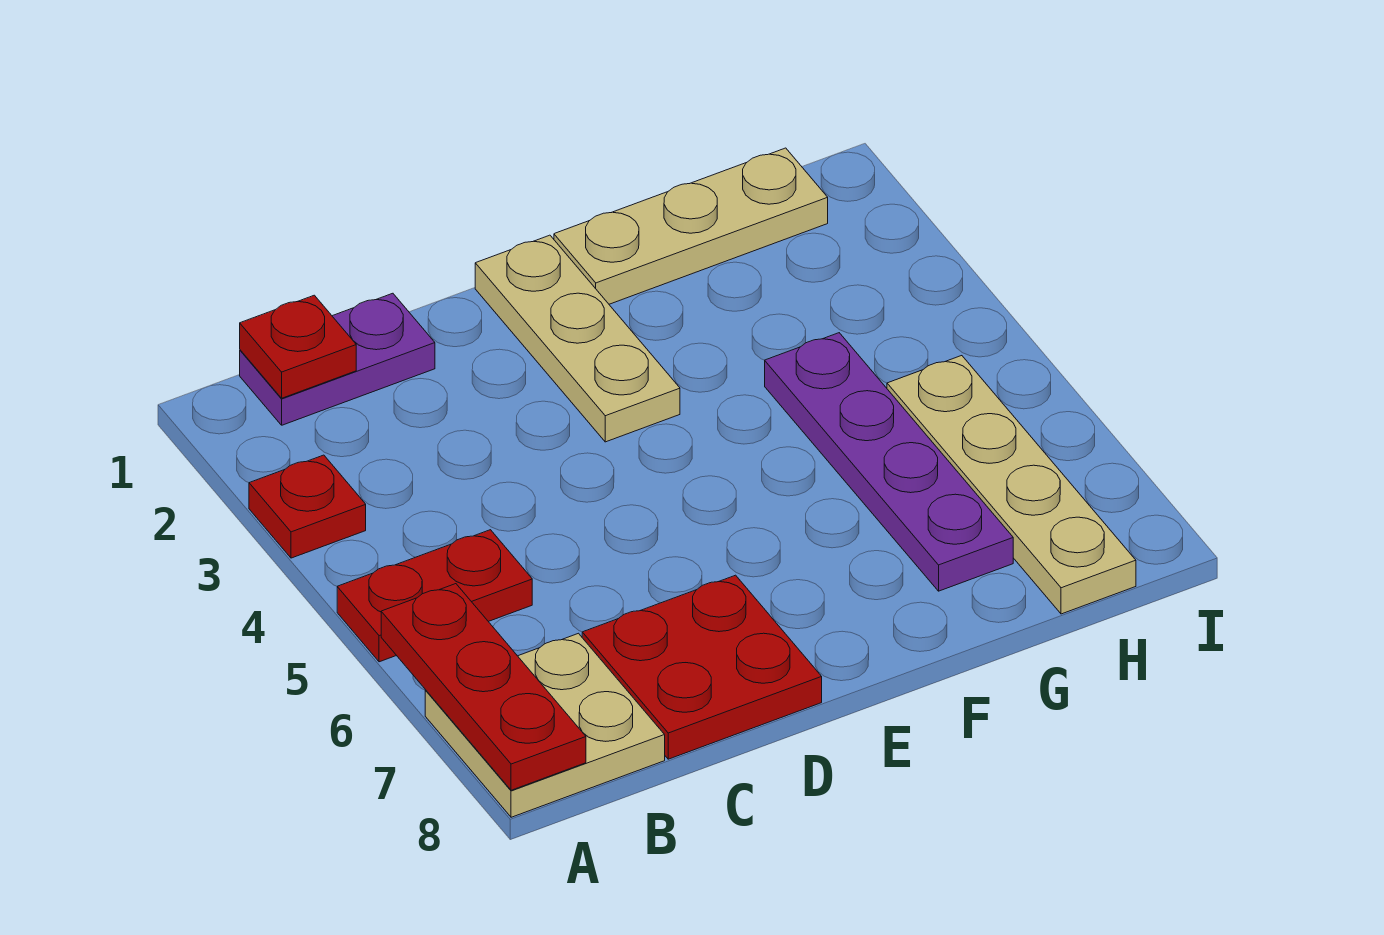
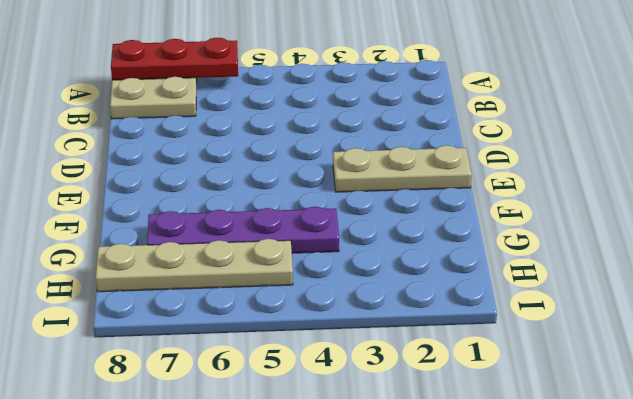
none -> red 1x1 plate [249,455,366,558]
none -> red 1x2 plate [337,530,532,662]

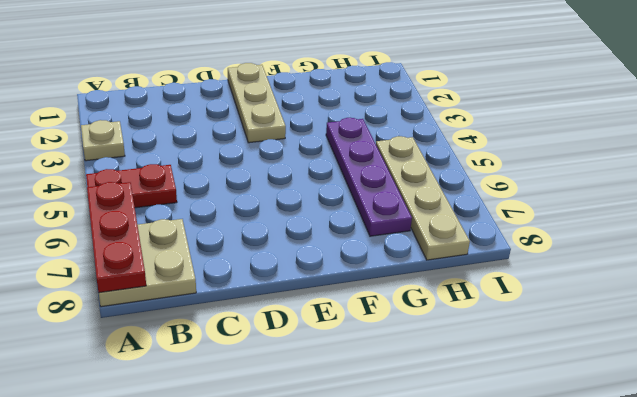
tan 1x1 plate [81,120,125,161] -> red 1x1 plate [249,455,366,558]
none -> purple 1x2 plate [240,293,435,425]
none -> red 2x2 plate [582,575,822,759]

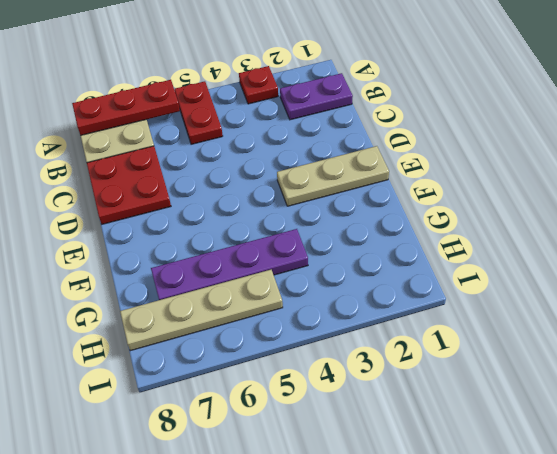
purple 1x2 plate [280,73,353,120] -> purple 1x2 plate turned to [240,293,435,425]
none -> tan 1x3 plate [554,148,828,304]
none -> red 1x1 plate [240,295,356,398]

